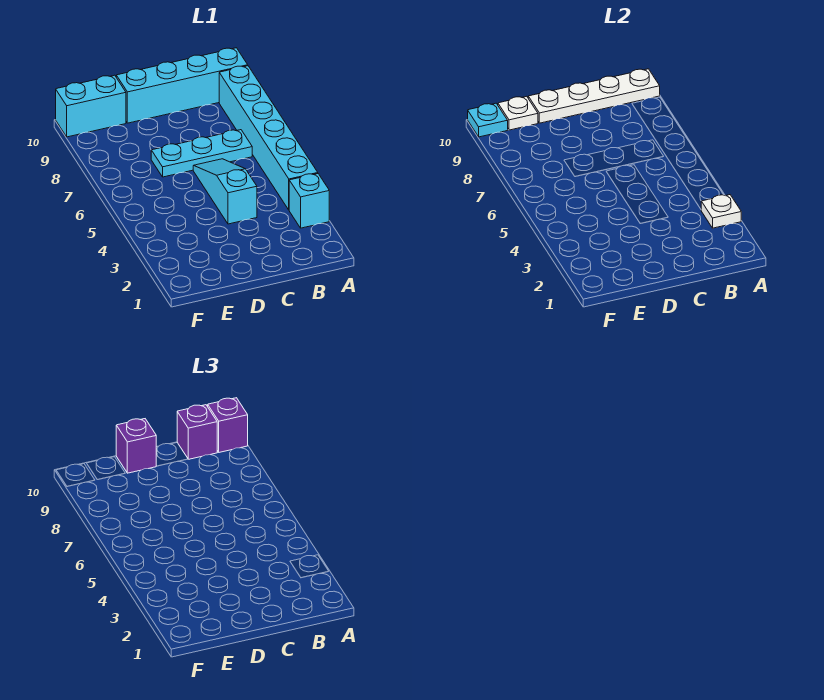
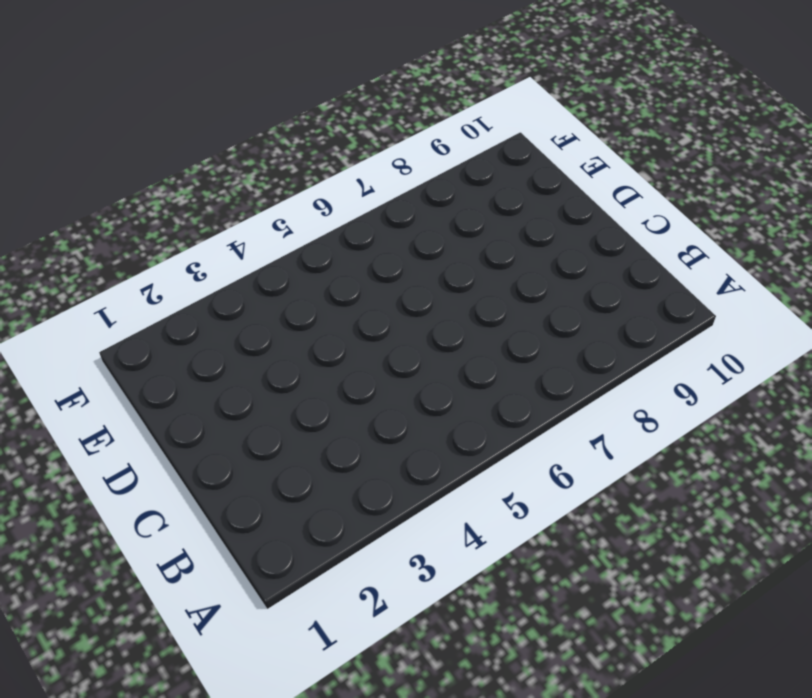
none -> cyan 1x1 brick [289,174,329,228]
none -> cyan 1x6 brick [219,66,318,210]
none -> cyan 1x4 brick [116,48,248,123]

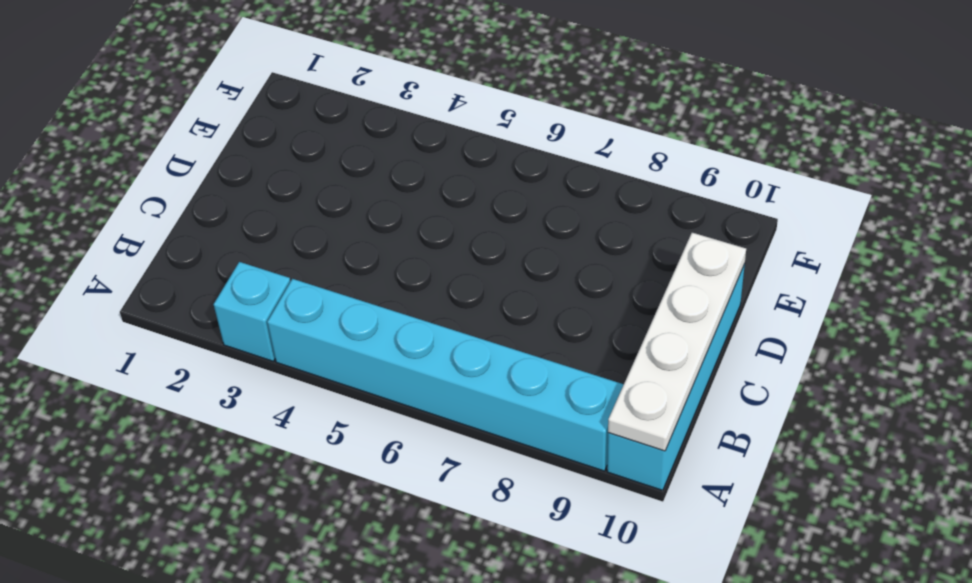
none -> cyan 1x3 plate [151,130,252,177]
none -> cyan 1x3 slope [193,159,257,224]
none -> cyan 1x2 brick [56,75,126,137]

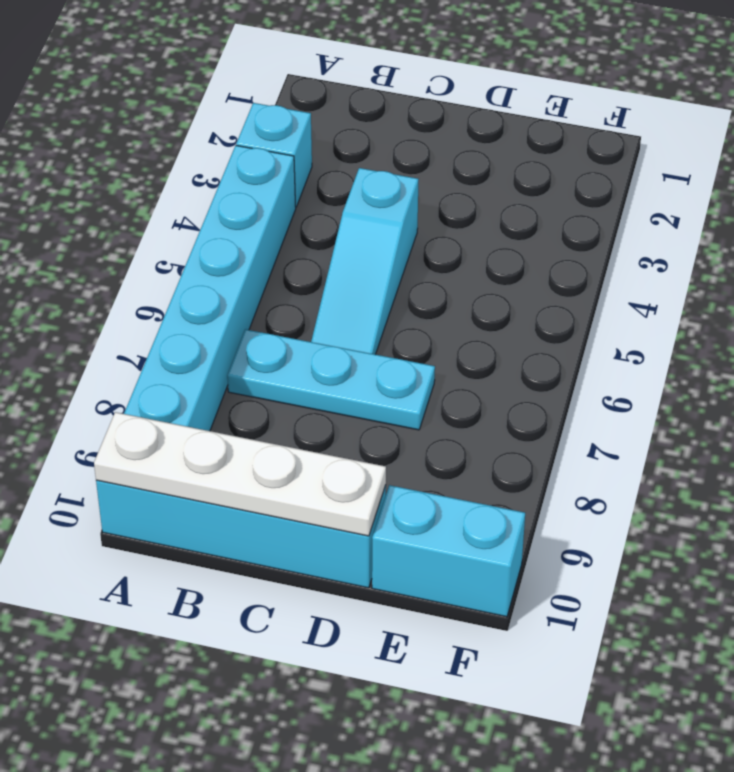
none -> white 1x1 plate [701,195,741,228]
none -> white 1x1 plate [498,96,538,130]
none -> cyan 1x1 plate [468,103,508,137]

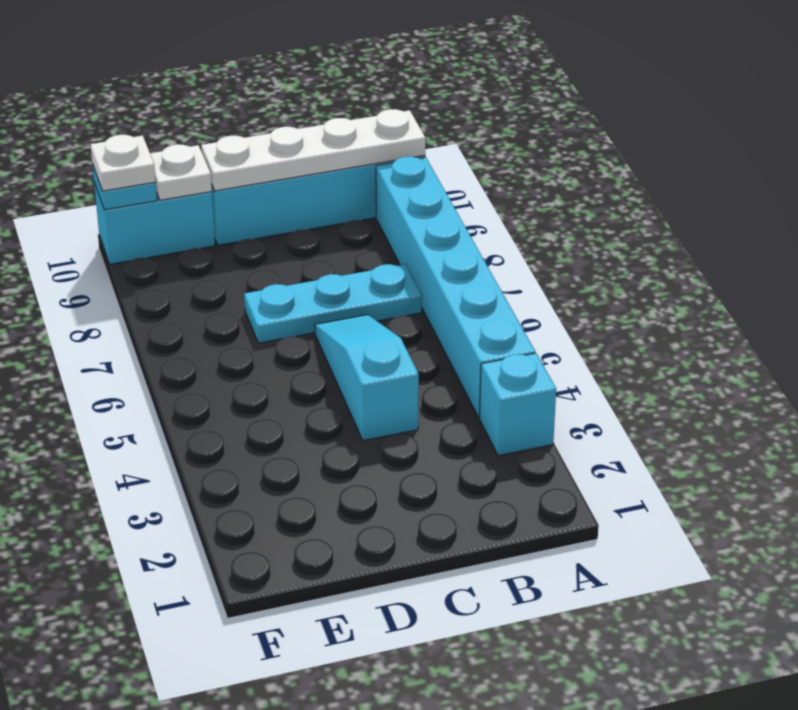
white 1x1 plate [90,135,156,191] -> white 1x1 plate moved to [701,195,741,228]
none -> purple 1x1 brick [208,398,248,452]
none -> purple 1x1 brick [177,405,218,459]
none -> purple 1x1 brick [116,419,156,473]

